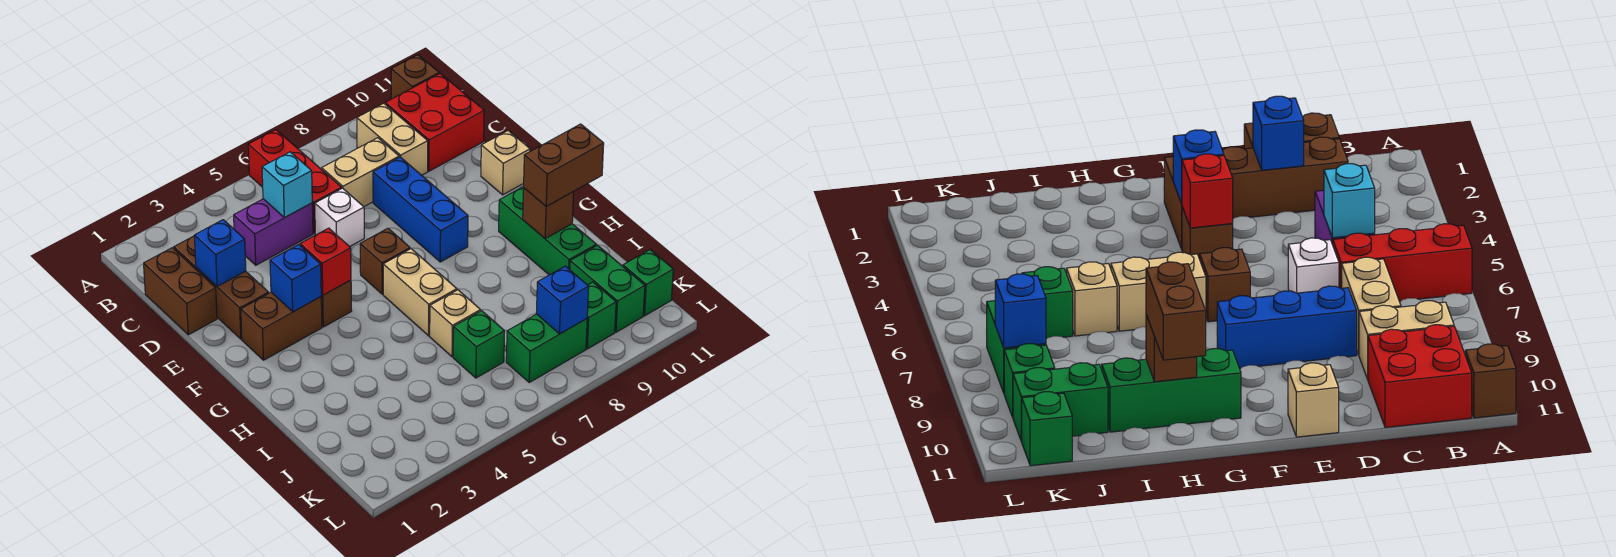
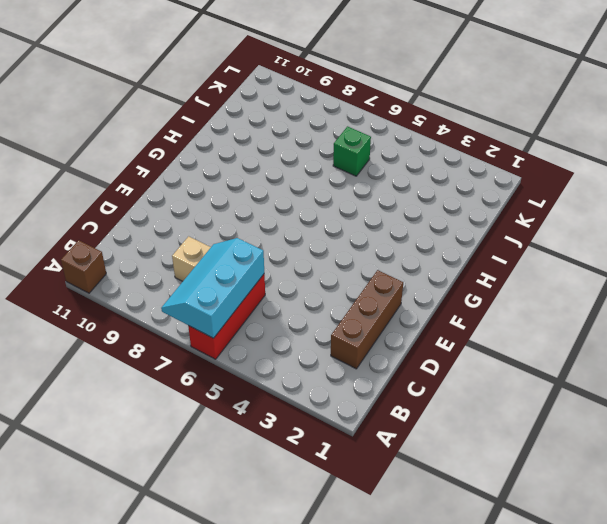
cyan 2x3 slope [161,238,264,338] -> none
none -> tan 1x2 brick [357,103,428,175]
none -> red 2x2 brick [385,74,484,171]
none -> brown 1x2 brick [144,248,217,335]

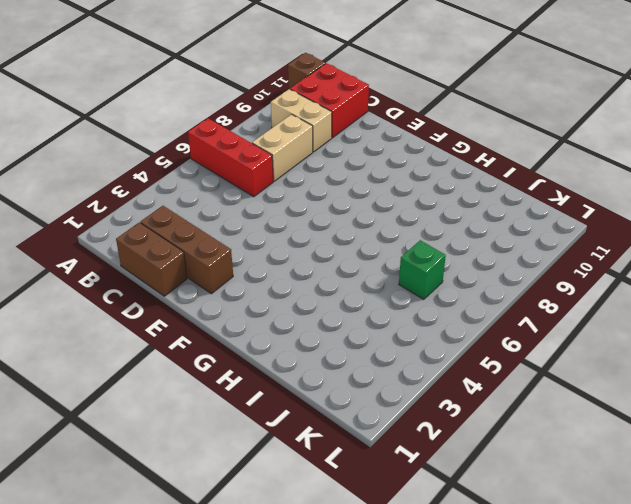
none -> purple 1x2 brick [234,199,313,265]
none -> white 1x1 brick [315,188,364,247]
none -> blue 1x3 brick [373,157,468,262]

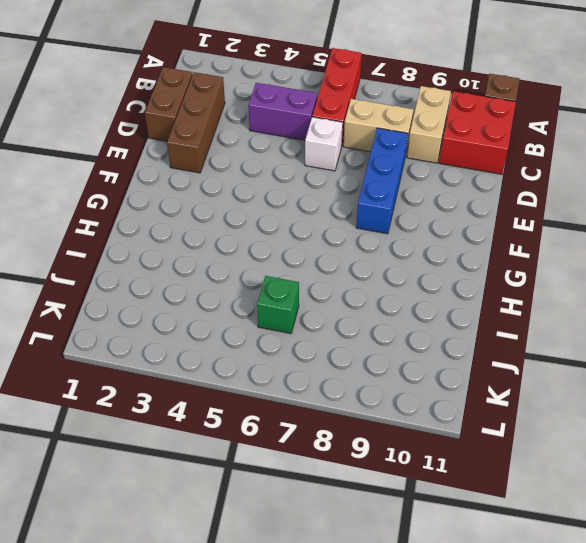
none -> tan 1x1 brick [481,131,530,195]
none -> brown 1x2 brick [241,292,322,360]
none -> brown 1x1 brick [321,280,352,327]

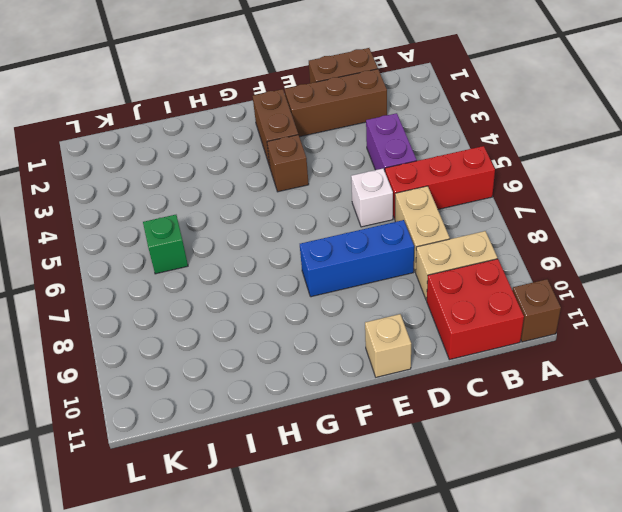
none -> brown 1x1 brick [360,228,410,294]
none -> tan 1x2 brick [383,249,457,336]
none -> green 1x3 brick [499,186,596,275]

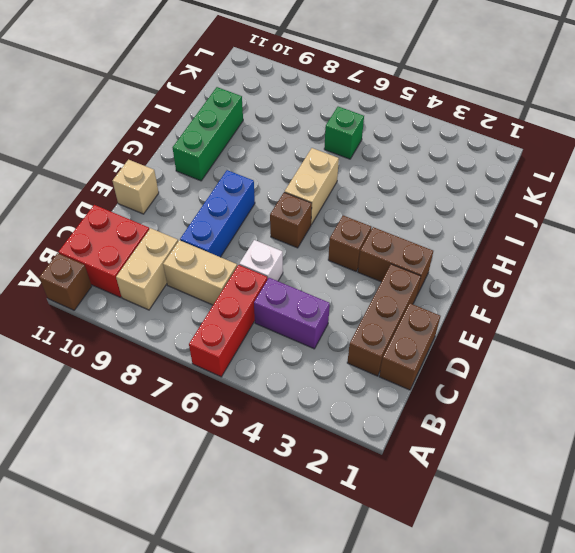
none -> tan 1x1 brick [430,290,481,357]
none -> green 1x2 brick [570,245,645,332]
none -> green 1x2 brick [506,314,587,382]

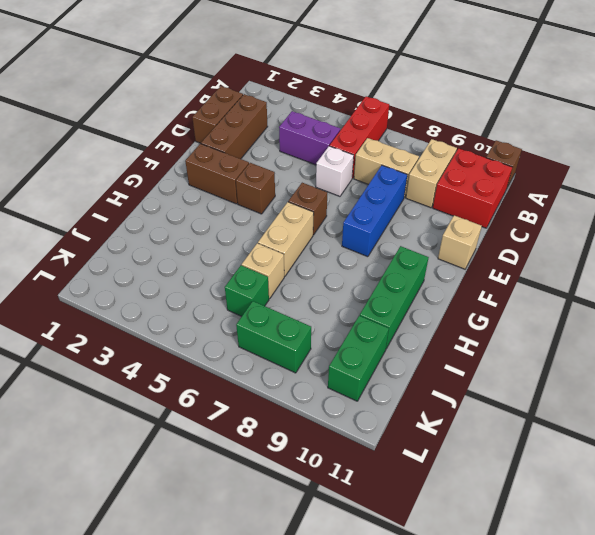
none -> green 1x1 brick [586,282,616,349]
none -> green 1x1 brick [623,250,673,316]
none -> cyan 1x1 brick [262,152,312,218]

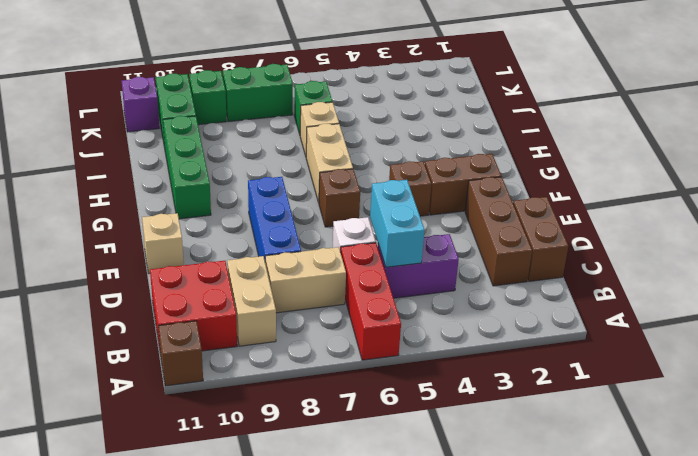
cyan 1x2 brick [370,180,424,267] -> cyan 1x1 brick [262,152,312,218]
purple 1x1 brick [122,77,159,132] -> green 1x1 brick [623,250,673,316]
none -> blue 1x1 brick [194,220,246,286]
none -> blue 1x1 brick [270,245,321,312]
none -> red 1x1 brick [300,228,351,295]

